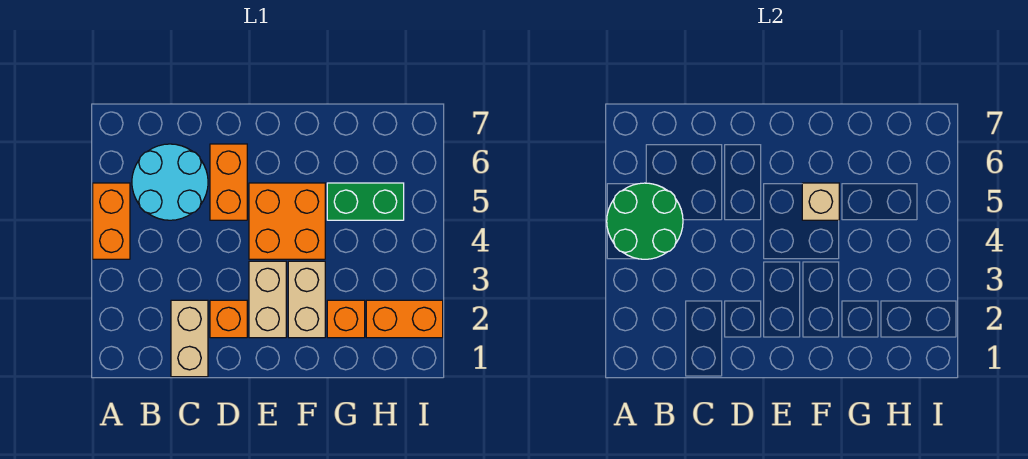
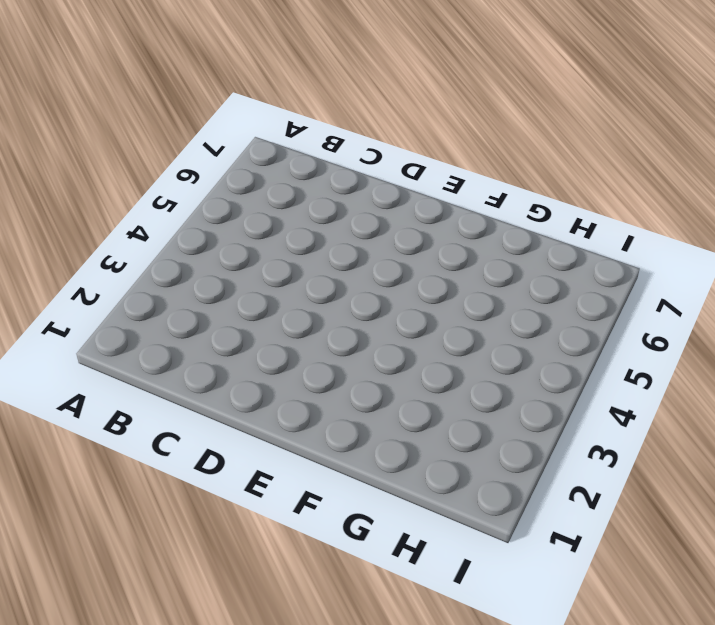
none -> orange 1x2 brick [93,183,130,259]
none -> cyan 2x2 round brick [132,144,208,220]
none -> tan 1x2 brick [171,300,208,377]

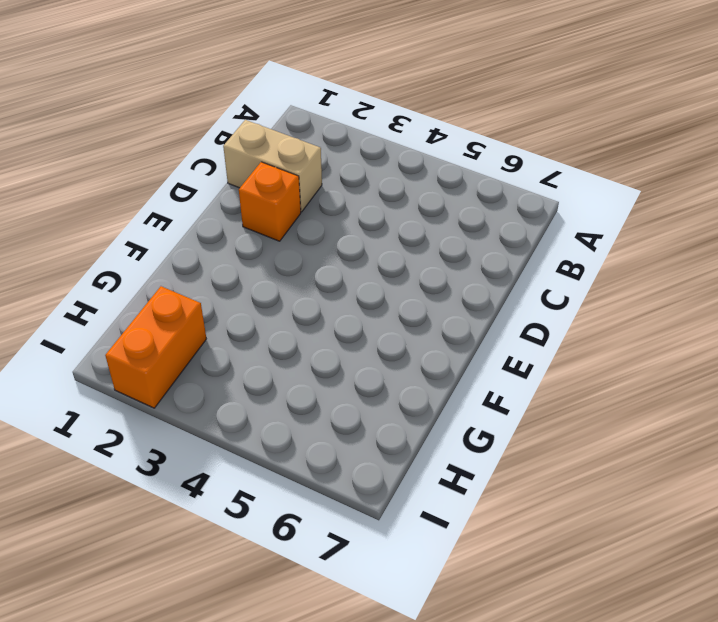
none -> orange 1x2 brick [93,183,130,259]
none -> cyan 2x2 round brick [132,144,208,220]
none -> orange 1x2 brick [210,144,247,220]

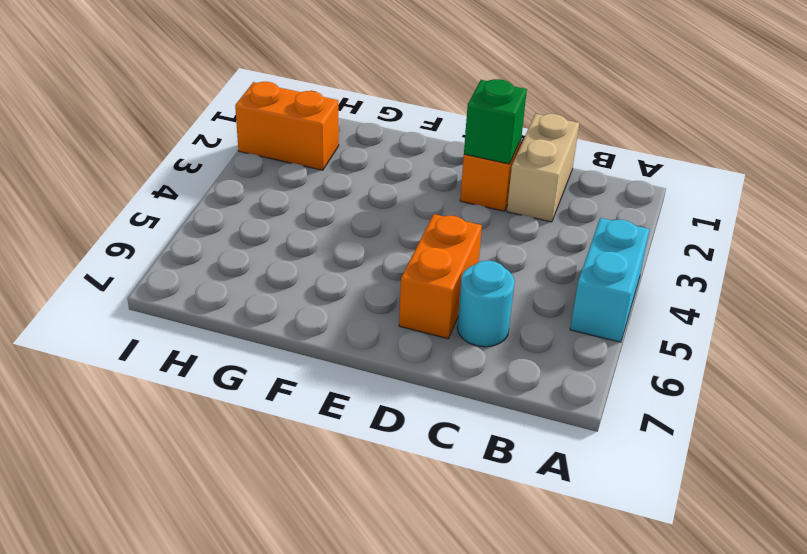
cyan 1x2 brick [570,218,650,342] -> orange 1x2 brick [93,183,130,259]
cyan 1x1 round brick [457,261,515,347] -> cyan 2x2 round brick [132,144,208,220]
green 1x1 brick [464,79,527,164] -> none
none -> tan 1x2 brick [249,261,286,338]
none -> orange 2x2 brick [249,183,325,259]
none -> tan 1x2 brick [288,261,325,338]

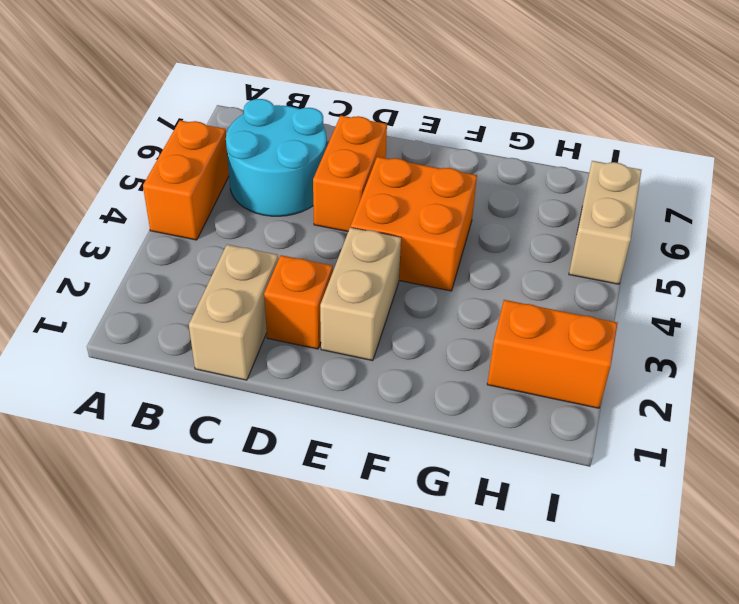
tan 1x2 brick [569,161,642,284] -> tan 1x2 brick moved to [288,261,325,338]
none -> orange 1x1 brick [327,300,365,338]
none -> green 1x2 brick [327,183,404,220]
none -> green 2x2 round brick [607,183,683,259]

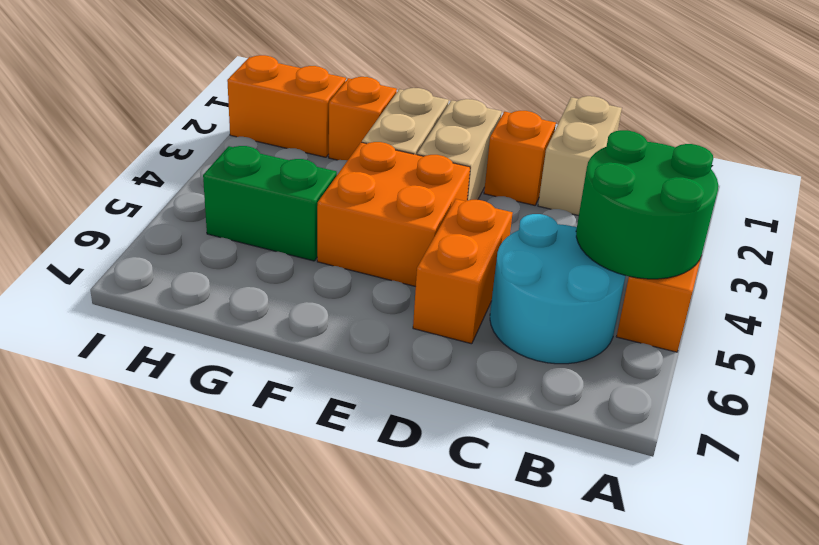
none -> tan 1x1 brick [802,183,839,220]

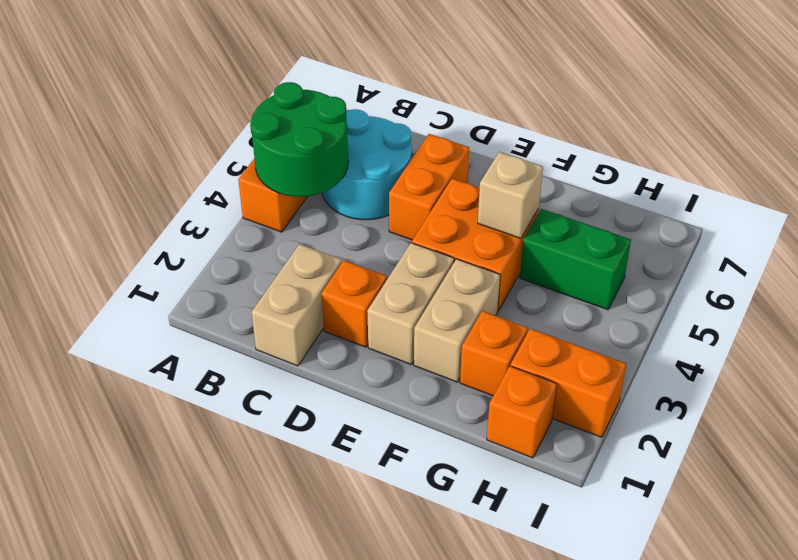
orange 1x1 brick [487,366,557,458] -> none

